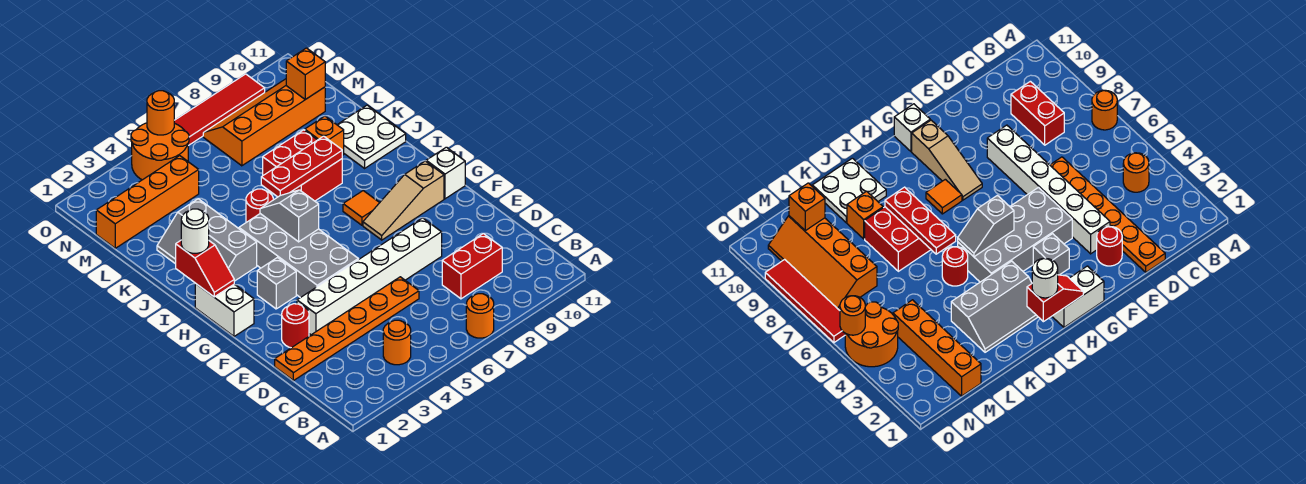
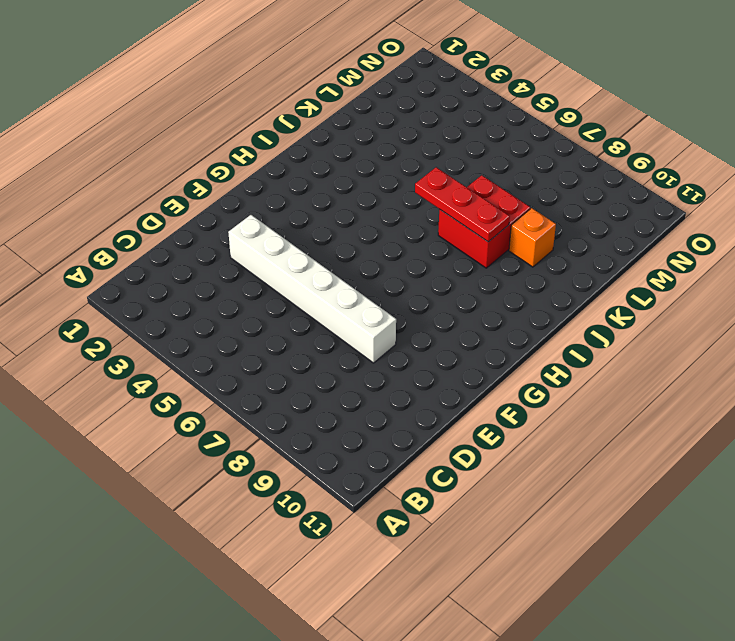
none -> orange 1x1 round brick [466,294,494,338]
none -> orange 1x1 round brick [383,320,411,365]
none -> red 1x2 brick [442,234,502,299]

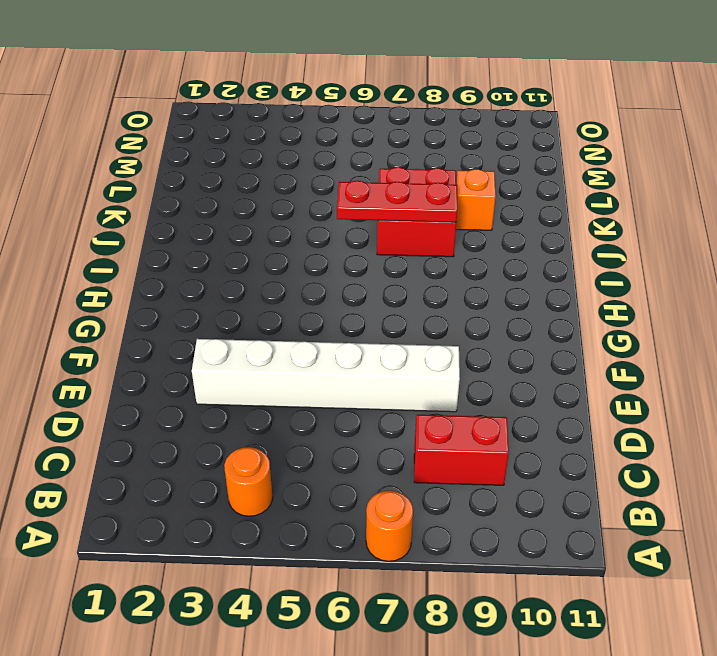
none -> orange 1x6 plate [275,277,419,381]
none -> red 1x1 round brick [282,304,309,348]
none -> grey 2x4 brick [239,214,358,298]

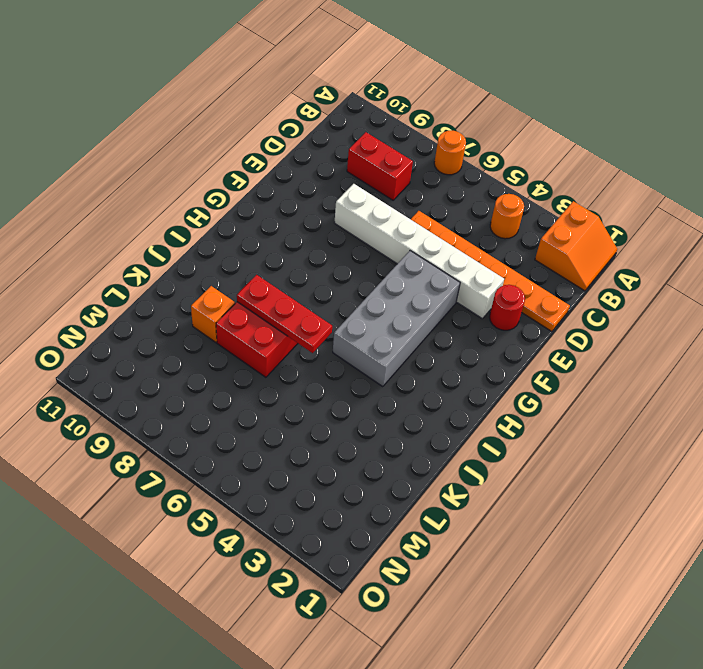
orange 2x2 slope [535,201,617,291] -> none
none -> white 1x2 brick [195,283,254,336]
none -> grey 1x1 brick [257,258,296,309]
none -> tan 1x3 slope [363,161,444,240]

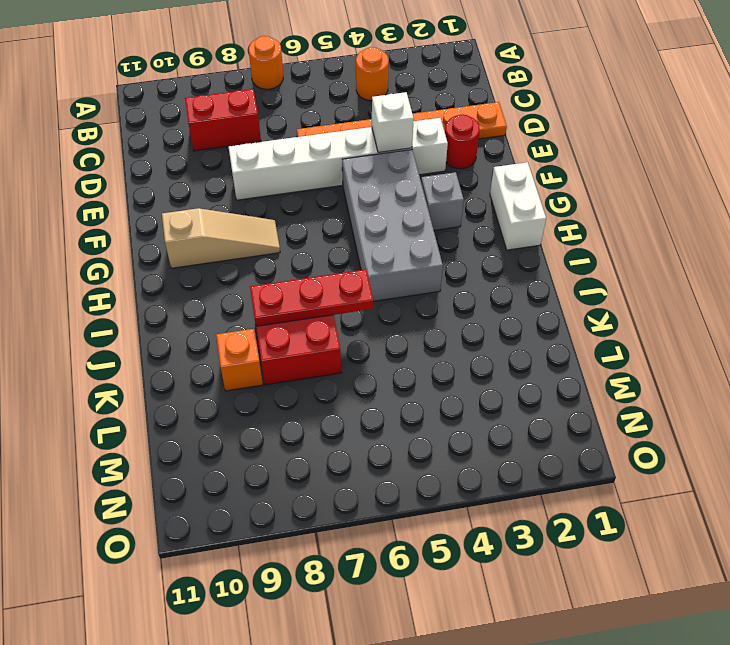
white 1x1 brick [372,92,414,152] -> white 1x1 brick moved to [426,147,465,199]
none -> orange 1x1 tile [343,191,380,225]
none -> grey 2x3 slope [157,199,257,281]
none -> red 1x1 round brick [246,189,273,222]

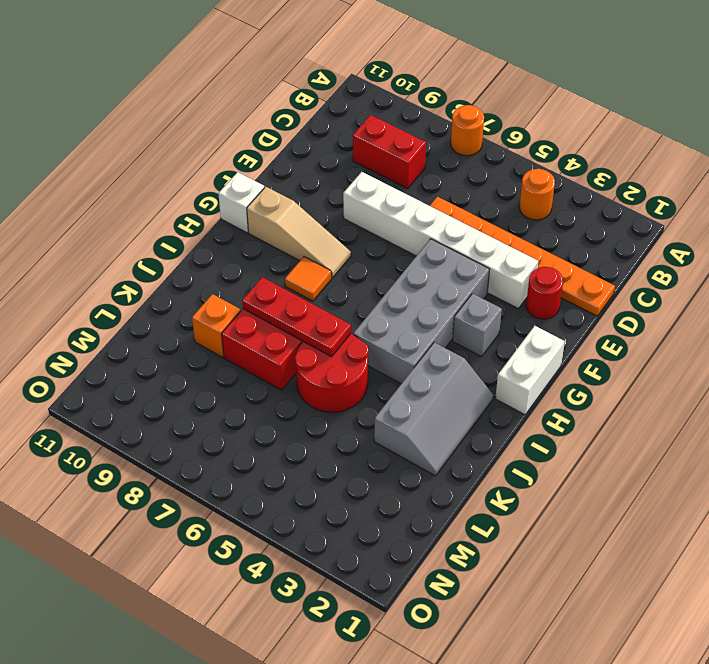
red 2x2 round brick [295,334,369,412] -> red 1x1 round brick [246,189,273,222]
none -> white 2x2 plate [337,105,406,168]
none -> orange 1x4 brick [96,156,199,248]
none -> orange 2x4 slope [203,79,325,166]

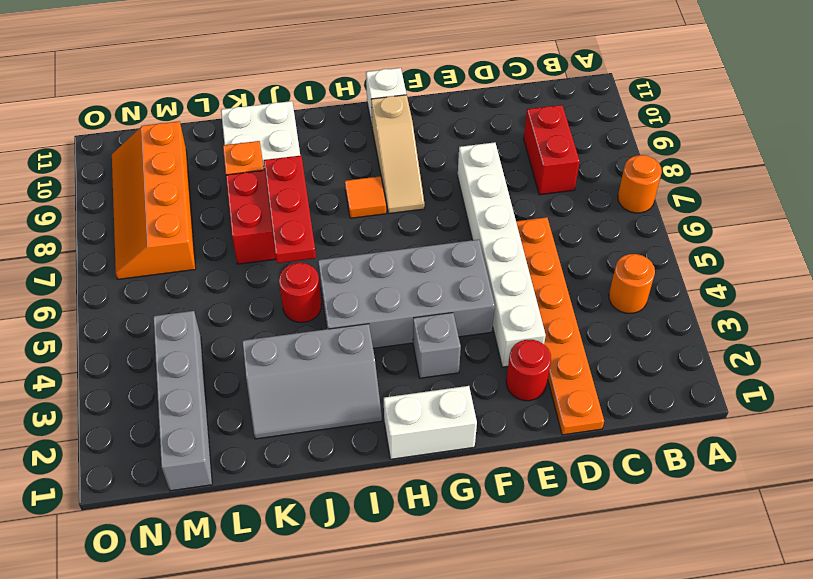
grey 1x4 brick [153,311,212,491] -> orange 1x4 brick [96,156,199,248]
none -> orange 2x2 round brick [131,123,189,180]
none -> red 1x4 tile [174,74,265,146]
none -> red 1x2 slope [176,241,234,297]

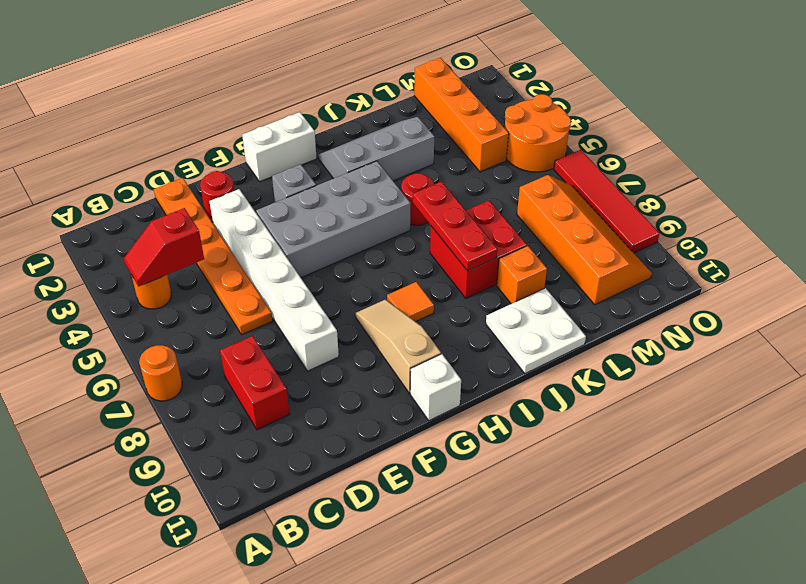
red 1x2 slope [124,208,204,286] -> red 1x2 slope moved to [176,241,234,297]
none -> grey 1x2 slope [260,190,319,242]
none -> orange 1x1 brick [286,48,325,99]
none -> orange 1x1 round brick [147,91,174,135]

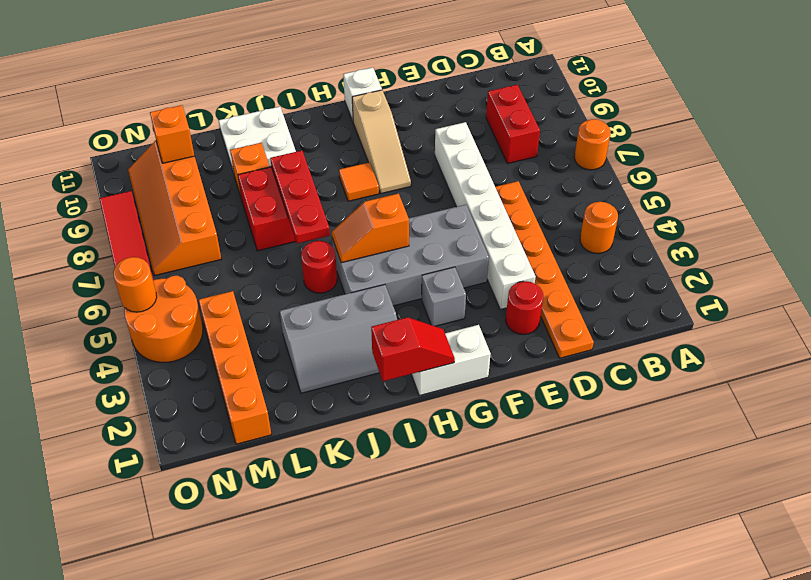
orange 1x2 slope [332,194,409,263] -> grey 1x2 slope [260,190,319,242]
none -> white 1x1 round brick [181,209,209,253]

